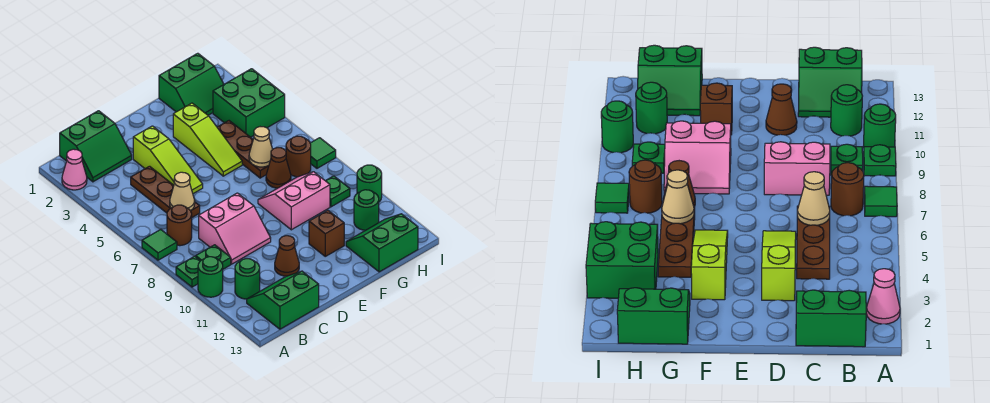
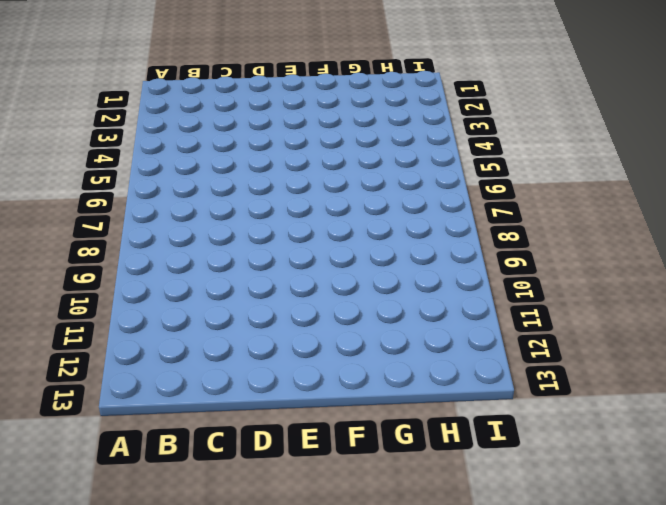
none -> pink 1x1 cone [62,149,87,190]
none -> green 1x1 tile [142,229,177,260]
none -> green 1x1 plate [176,256,200,287]

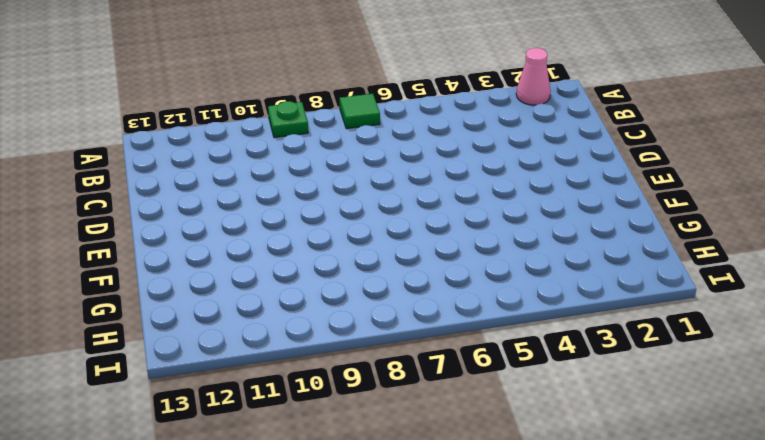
none -> green 1x1 round brick [198,257,223,297]
none -> green 2x2 slope [60,111,132,182]
none -> brown 1x1 round brick [167,205,192,246]

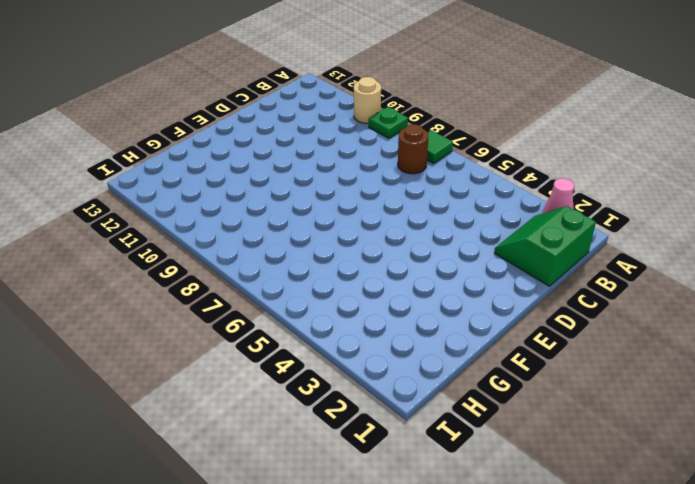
tan 1x1 round brick [354,77,381,123] -> green 1x1 round brick [198,257,223,297]
none -> green 1x1 plate [196,245,231,269]
none -> green 1x1 round brick [235,259,260,299]
none -> green 2x2 slope [247,271,319,329]

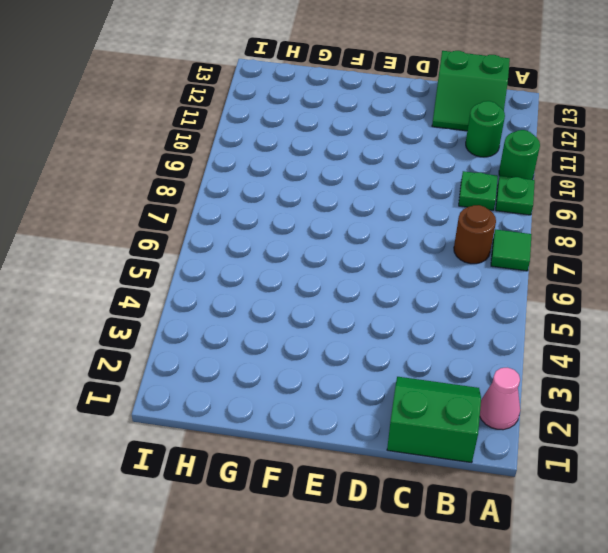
none -> brown 1x3 plate [131,166,200,217]
none -> pink 2x2 slope [199,193,271,264]
none -> lime 1x3 slope [133,126,203,194]

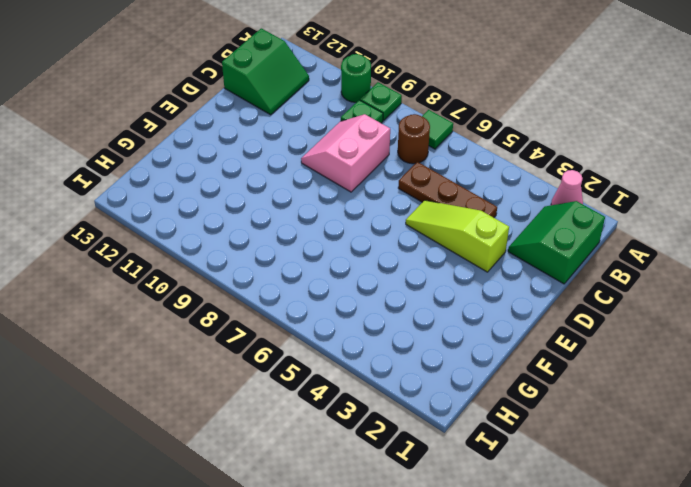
none -> green 1x1 round brick [235,259,260,299]
none -> brown 1x1 cone [275,236,299,276]
none -> lime 1x3 slope [173,103,242,176]

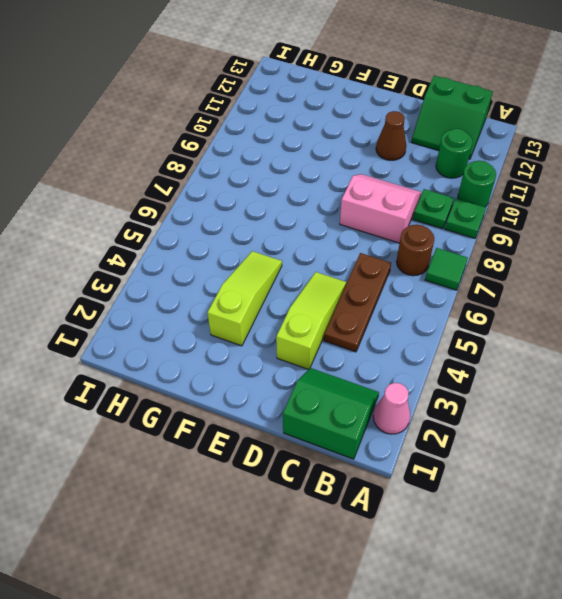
none -> pink 2x2 slope [258,172,330,230]
none -> brown 1x1 brick [309,210,344,256]
none -> green 2x2 slope [159,53,224,115]

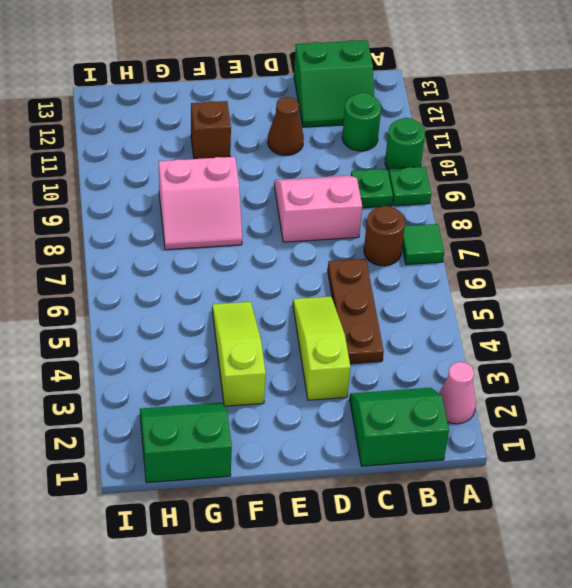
none -> brown 1x3 plate [217,121,269,178]
none -> brown 1x1 cone [266,148,291,188]
none -> green 2x2 slope [346,214,418,272]

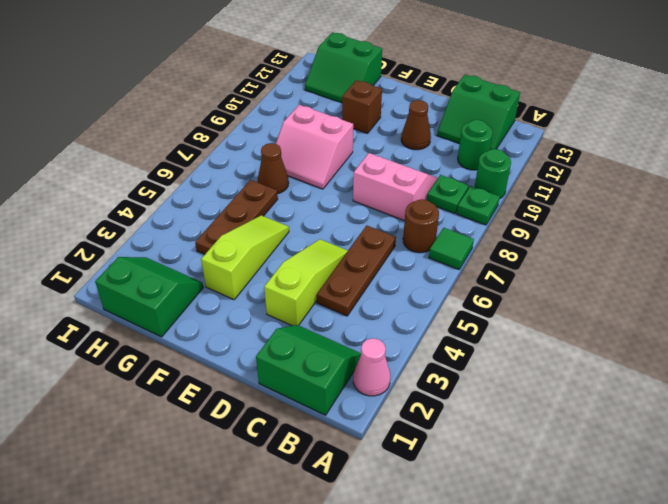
none -> green 2x2 brick [213,69,285,137]
none -> brown 1x1 round brick [286,136,311,177]
none -> green 1x1 plate [326,176,350,207]

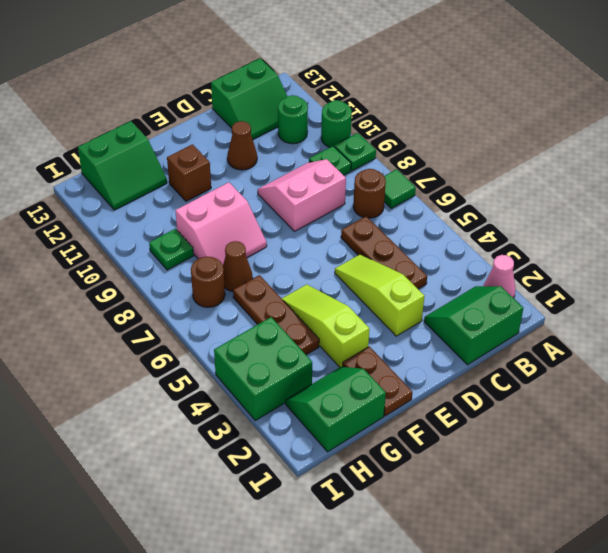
brown 1x2 plate [343,347,412,416] -> none
none -> green 1x1 round brick [354,190,379,230]
none -> green 1x1 tile [310,138,336,168]
none -> green 1x1 round brick [357,165,382,202]

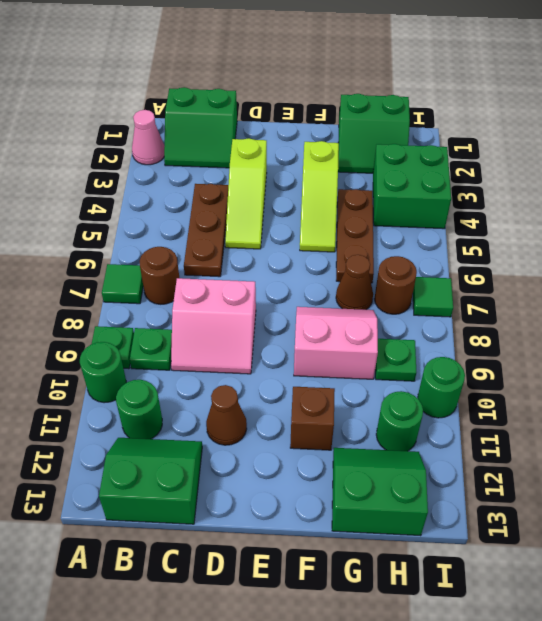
none -> tan 1x1 cone [170,172,195,211]
none -> tan 1x1 cone [249,127,273,167]

